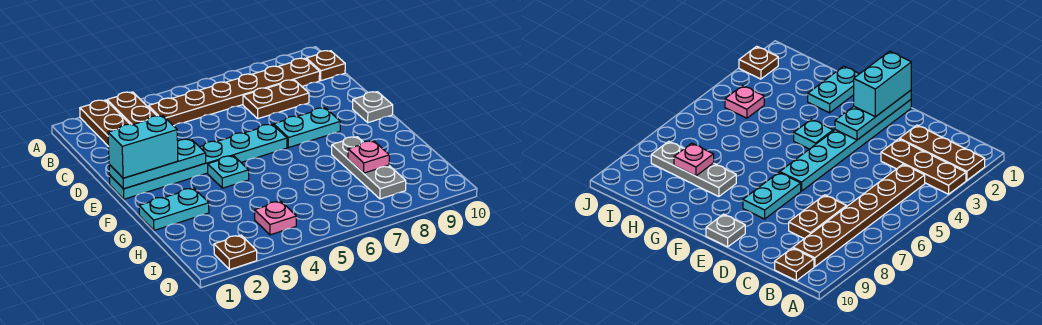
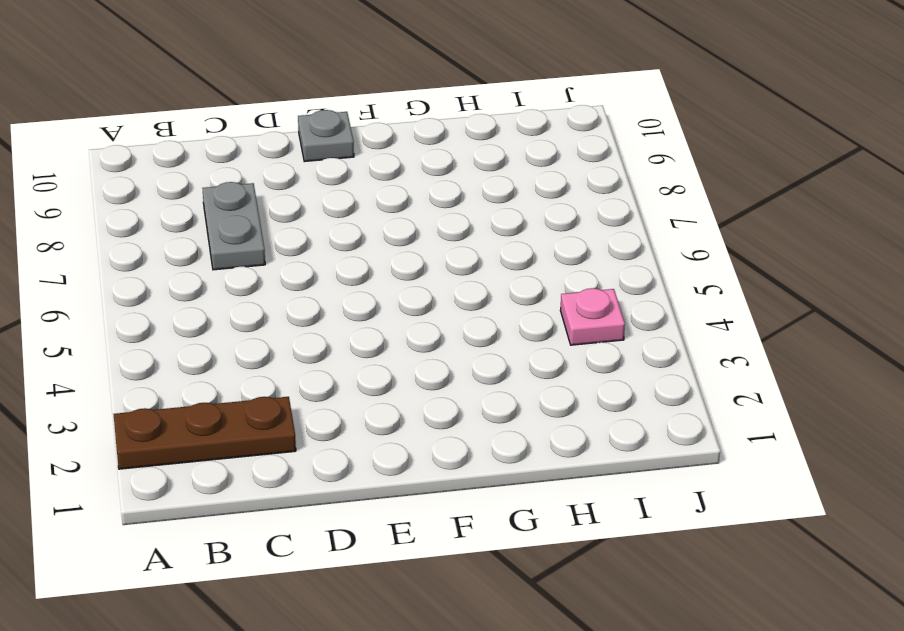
grey 1x2 plate [203,182,265,270] -> brown 1x2 plate [243,80,309,119]
none -> brown 1x3 plate [107,92,157,125]
none -> brown 1x6 plate [148,58,320,126]
none -> brown 1x1 plate [306,51,345,81]

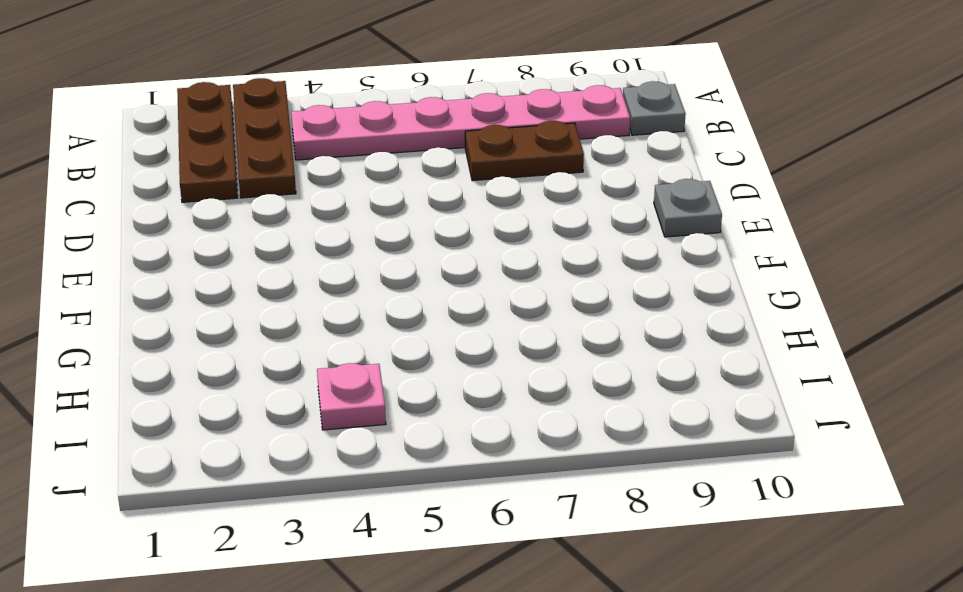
pink 1x6 plate [291,85,630,160] -> brown 1x6 plate [148,58,320,126]
grey 1x1 plate [623,81,686,135] -> brown 1x1 plate [306,51,345,81]
none -> cyan 1x6 plate [109,124,287,199]
none -> cyan 1x2 plate [274,108,340,148]
none -> cyan 1x1 plate [208,156,249,188]

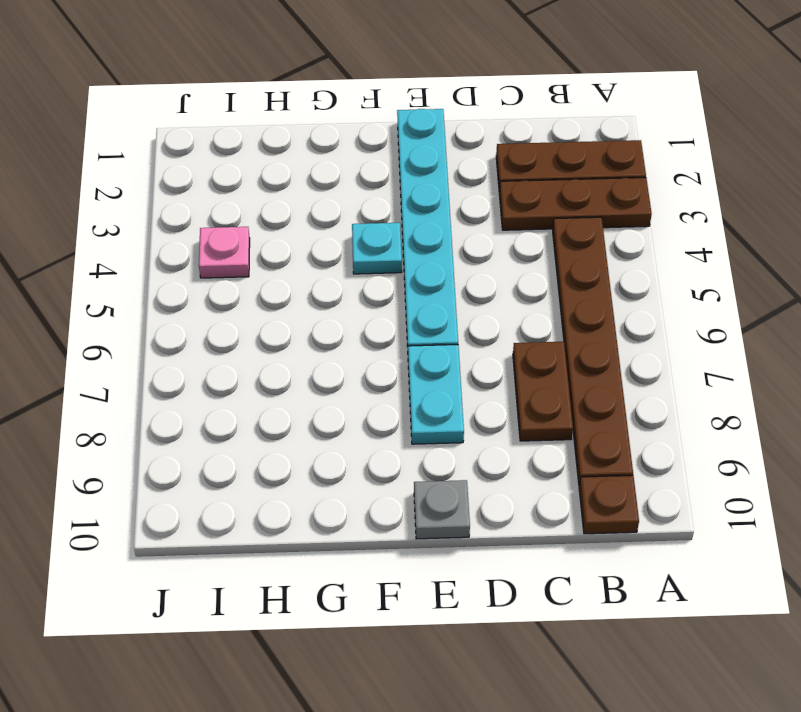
none -> cyan 1x2 plate [139,188,209,230]
none -> grey 1x3 plate [332,137,406,199]
none -> brown 1x1 plate [214,235,257,270]

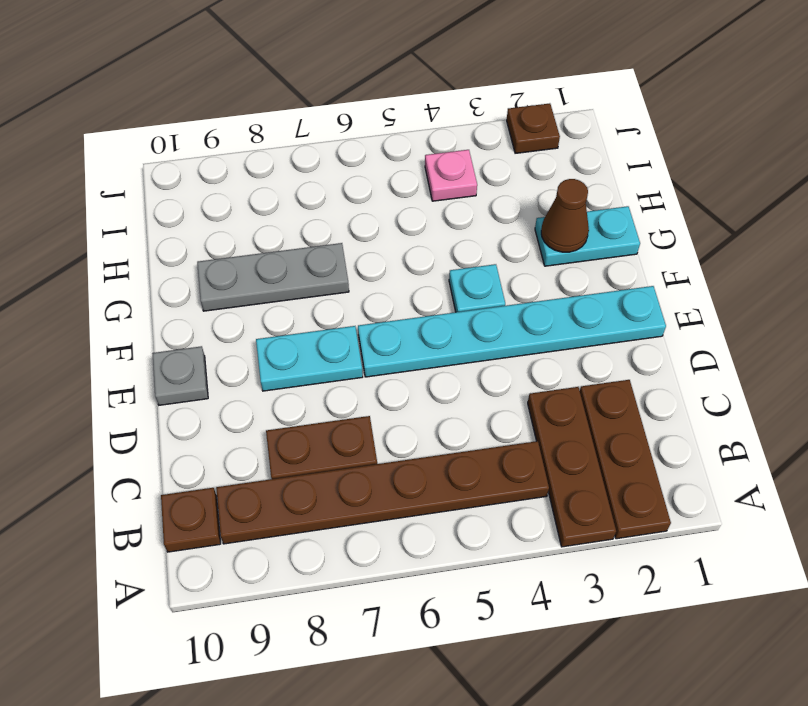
brown 1x1 cone [541,179,589,252] -> none
grey 1x3 plate [197,243,349,311] -> grey 1x3 plate turned to [332,137,406,199]
none -> cyan 1x3 plate [109,139,206,189]
none -> pink 1x1 plate [348,141,389,173]
none -> cyan 1x2 brick [108,116,178,178]

